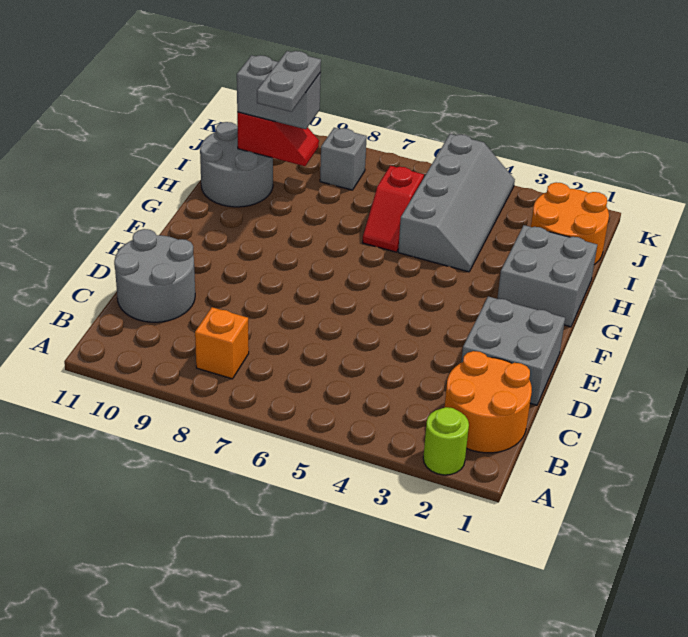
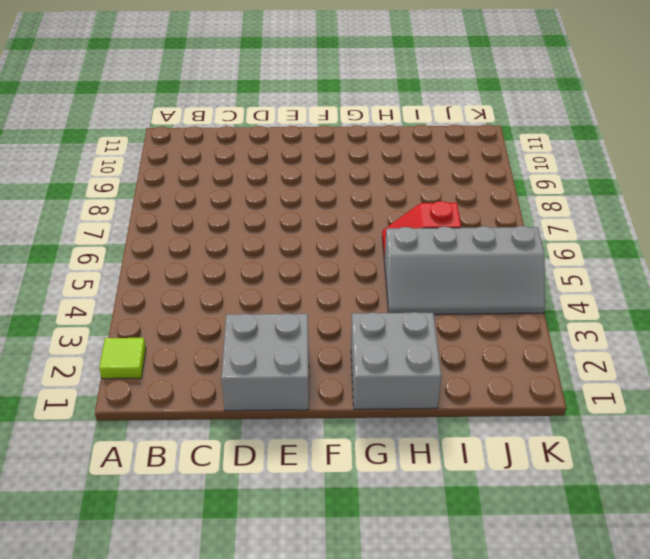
lime 1x1 tile [99,338,146,379] -> lime 1x1 round brick [423,407,469,475]
none -> orange 2x2 round brick [444,351,532,453]
none -> orange 1x1 brick [195,307,249,379]
none -> grey 2x2 round brick [114,229,195,322]

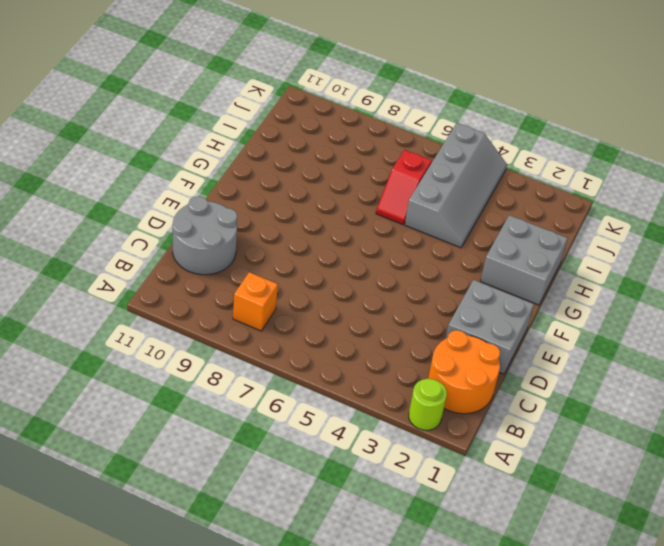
none -> grey 2x2 round brick [200,122,273,207]
none -> orange 2x2 round brick [531,182,609,265]
none -> grey 1x1 brick [320,128,367,190]

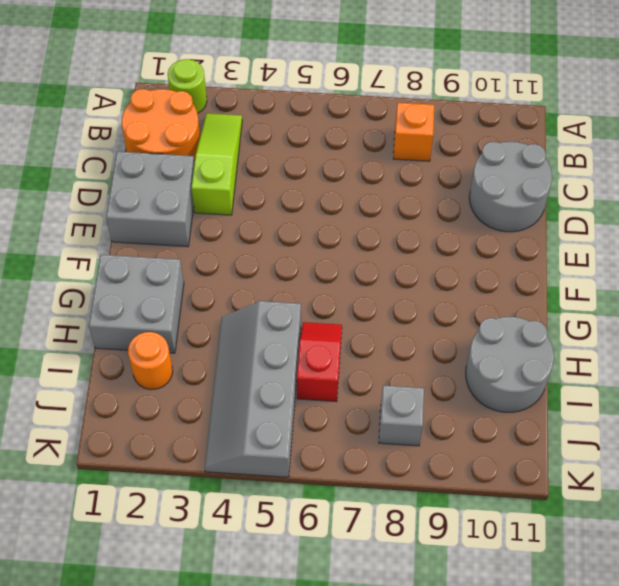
lime 1x3 slope [191,113,242,215] -> none
orange 1x1 round brick [128,332,173,390] -> orange 2x2 round brick [531,182,609,265]
none -> red 1x2 slope [237,112,319,166]
none -> grey 1x2 brick [237,55,321,129]
none -> grey 1x2 plate [257,51,321,112]

